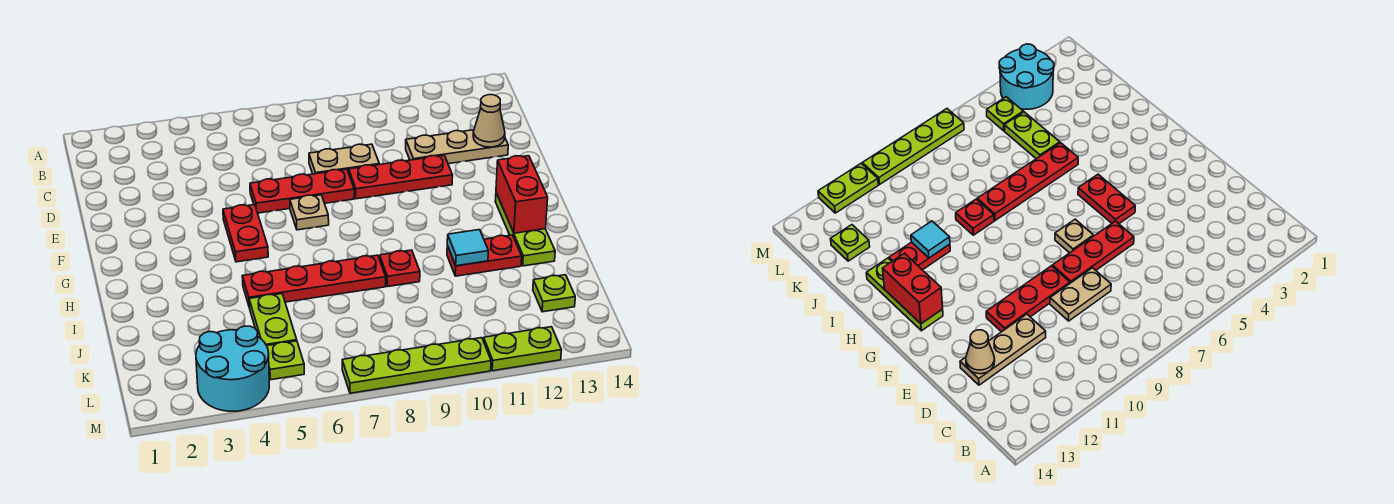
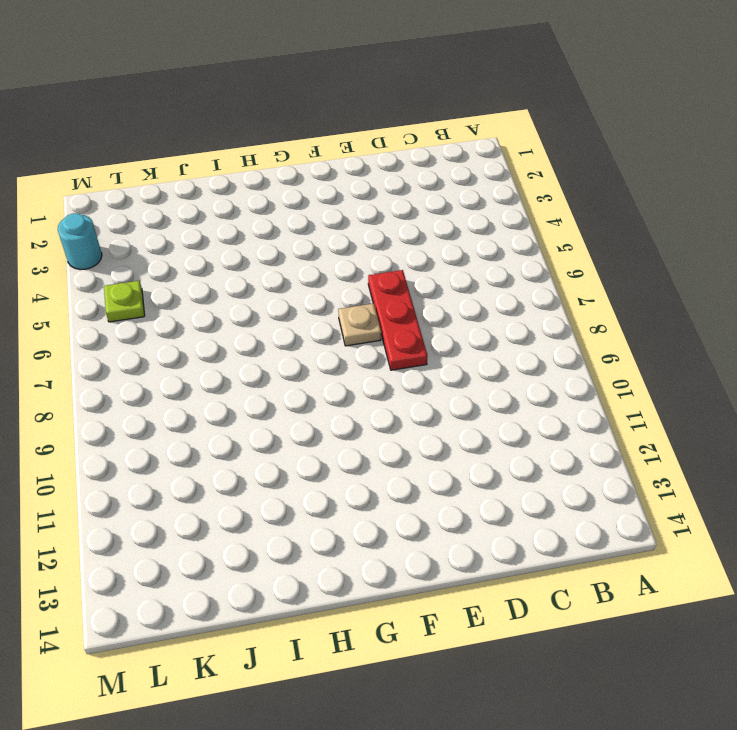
cyan 1x1 round brick [58,213,102,270] -> cyan 2x2 round brick [196,326,269,411]
none -> tan 1x2 plate [309,144,379,174]
none -> tan 1x3 plate [406,130,508,164]
none -> red 1x3 plate [349,155,453,199]

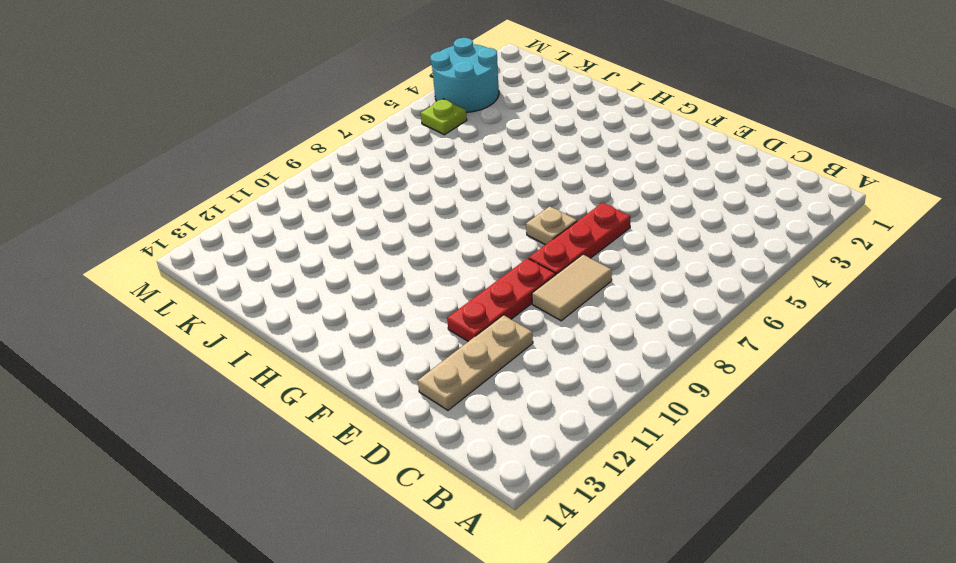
tan 1x2 tile [532,254,612,321] -> tan 1x2 plate [309,144,379,174]
none -> red 1x2 plate [223,205,268,262]
none -> lime 1x3 plate [495,193,555,266]
none -> red 1x4 plate [242,255,386,305]

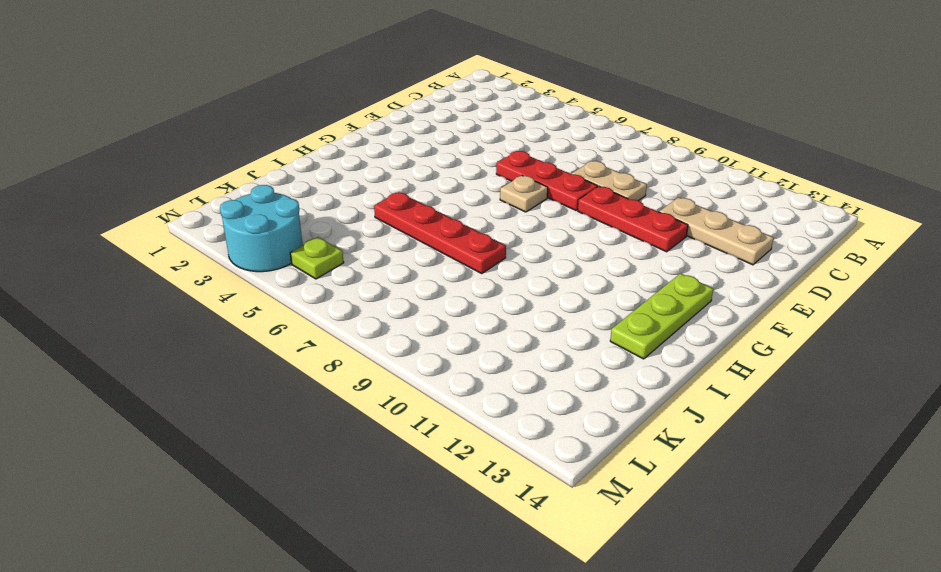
none -> red 1x2 plate [223,205,268,262]
none -> red 1x1 plate [380,250,420,287]
none -> red 1x2 plate [447,235,522,276]

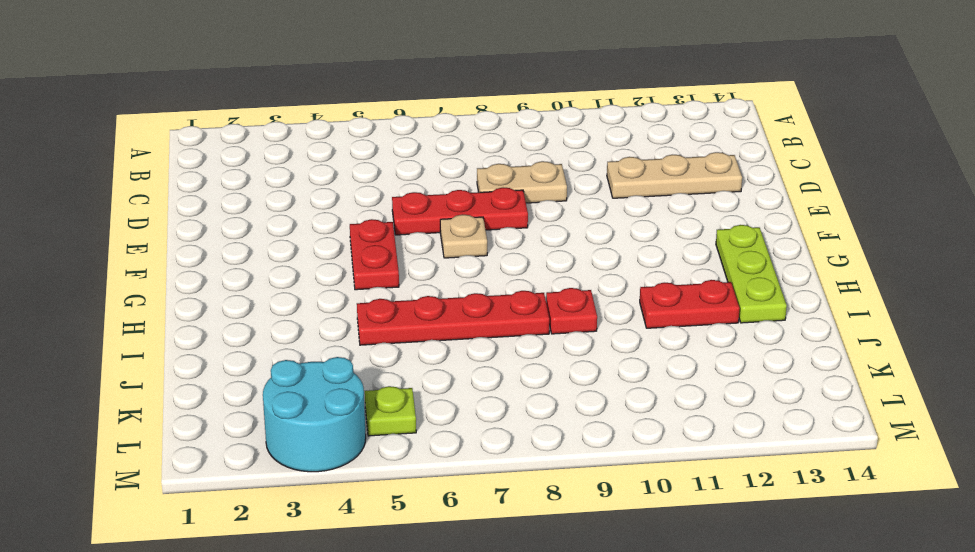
none -> red 1x3 plate [349,155,453,199]
none -> lime 1x2 plate [249,294,297,346]
none -> lime 1x1 plate [533,275,575,312]

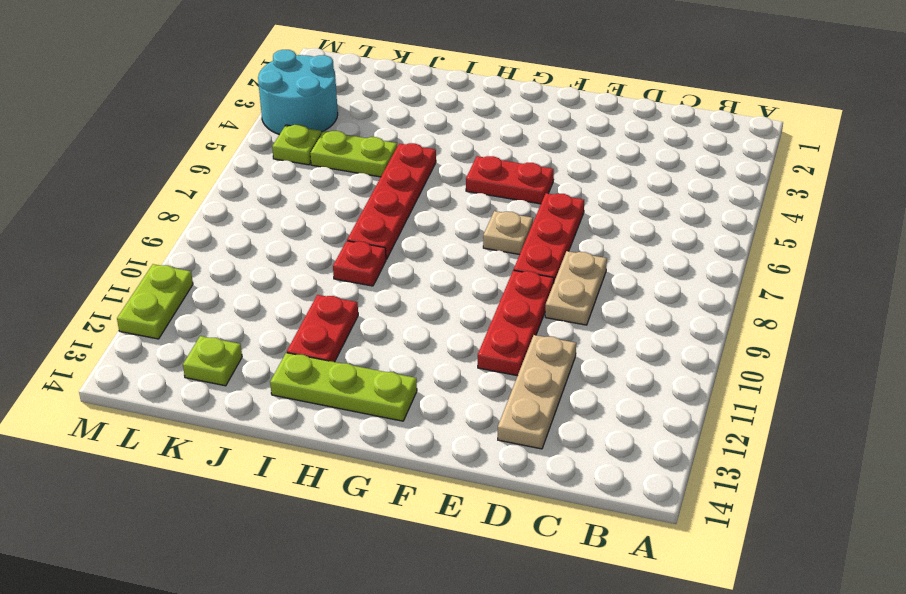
none -> lime 1x4 plate [342,338,491,393]
none -> tan 1x1 cone [473,95,505,147]
none -> red 1x2 brick [496,156,548,233]

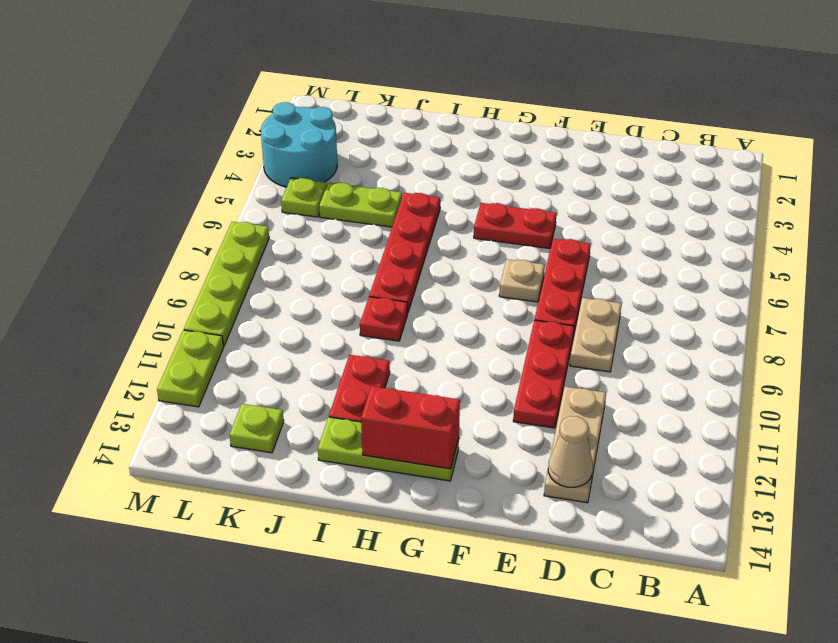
none -> cyan 1x1 tile [447,230,488,266]

